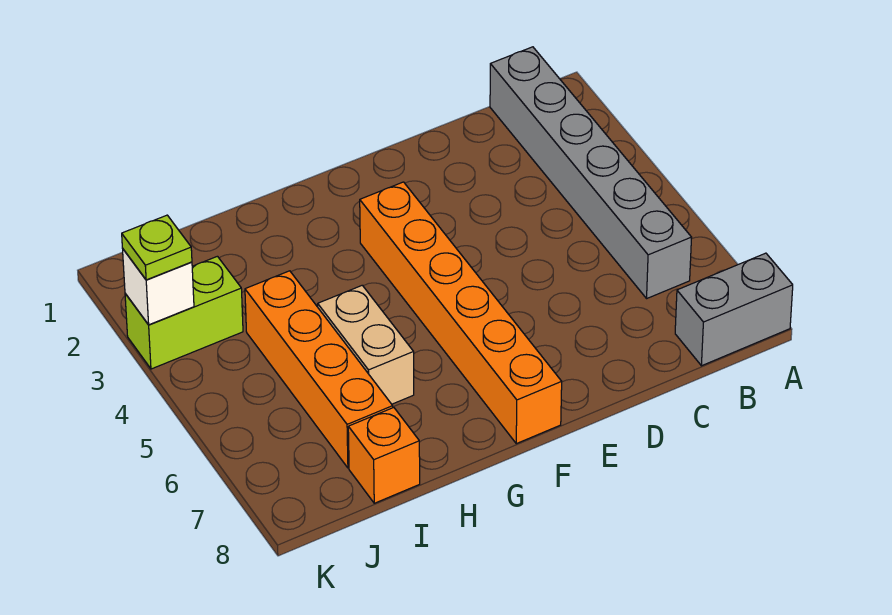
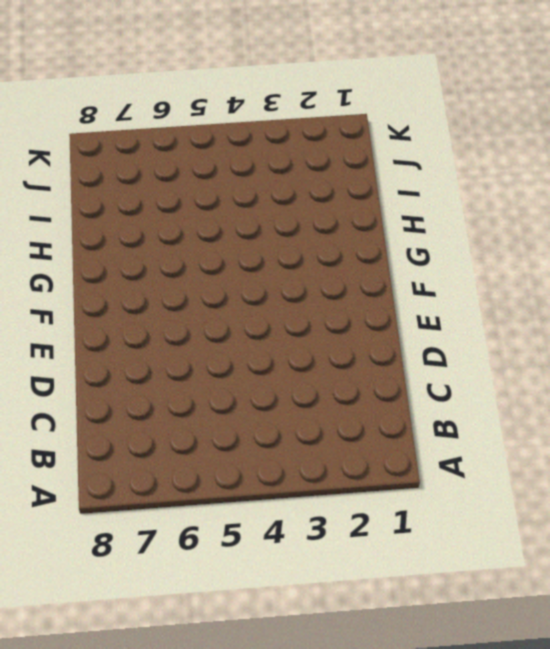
none -> grey 1x2 brick [675,253,793,366]
none -> grey 1x6 brick [490,47,692,298]

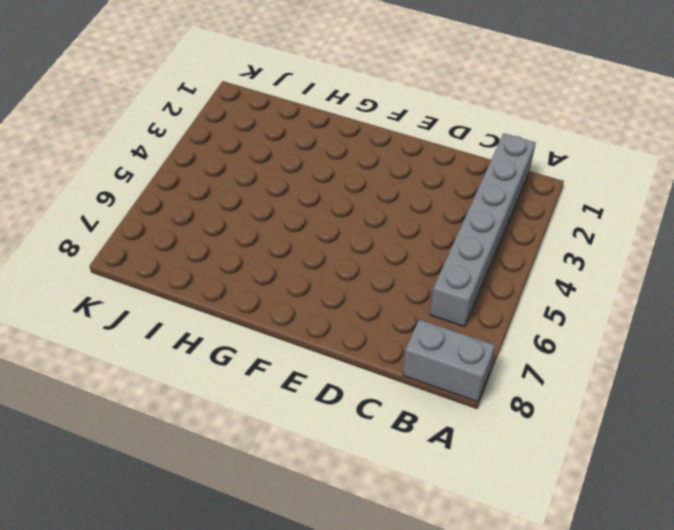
none -> orange 1x6 brick [360,182,562,444]
none -> tan 1x2 brick [318,285,414,404]

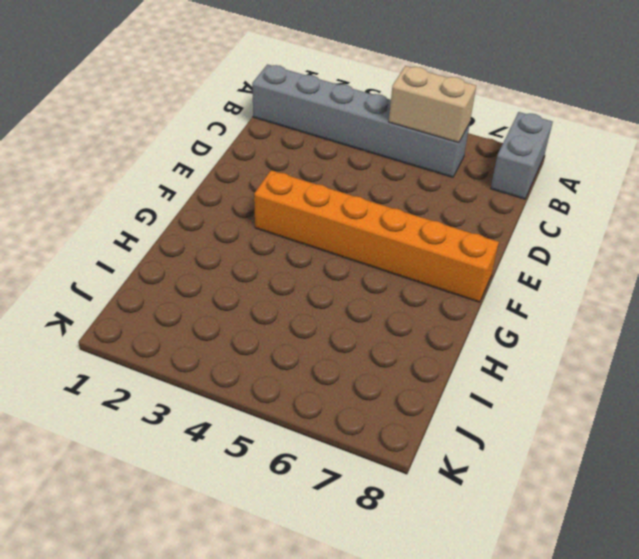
tan 1x2 brick [389,66,476,143] -> tan 1x2 brick moved to [318,285,414,404]
none -> orange 1x4 brick [245,271,393,468]
none -> orange 1x1 brick [348,407,420,503]

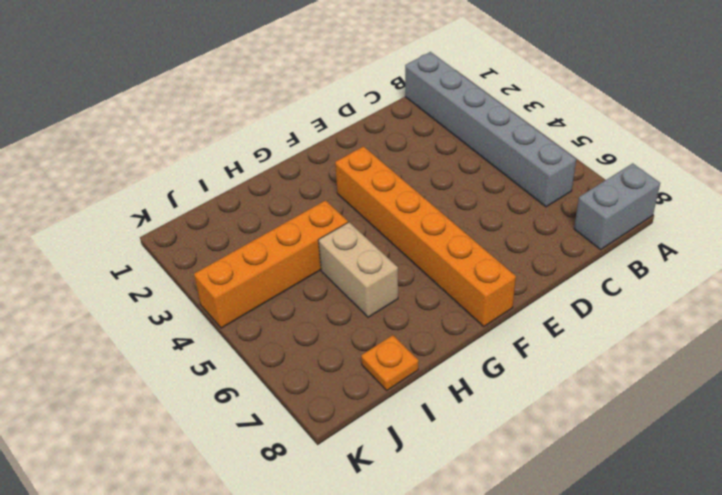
orange 1x4 brick [194,200,348,328] -> orange 1x4 brick turned to [245,271,393,468]
orange 1x1 plate [361,335,419,390] -> orange 1x1 brick [348,407,420,503]
none -> lime 1x2 brick [125,256,243,369]
none -> white 1x1 brick [123,249,194,325]

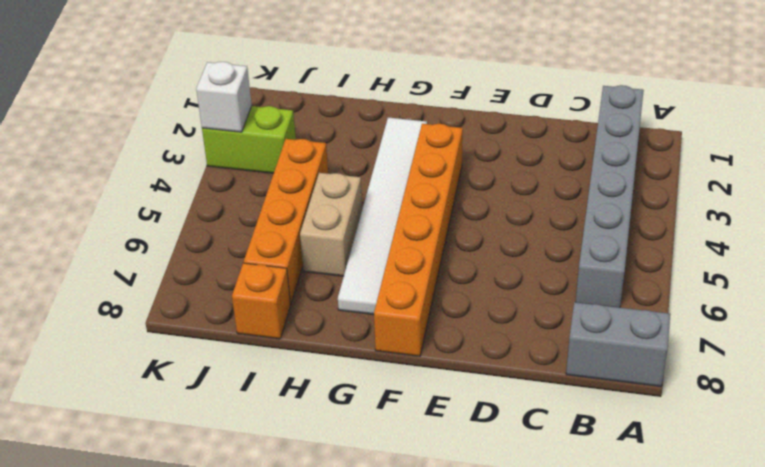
white 1x6 tile [338,117,427,315] -> none
none -> lime 1x1 plate [122,215,192,280]

